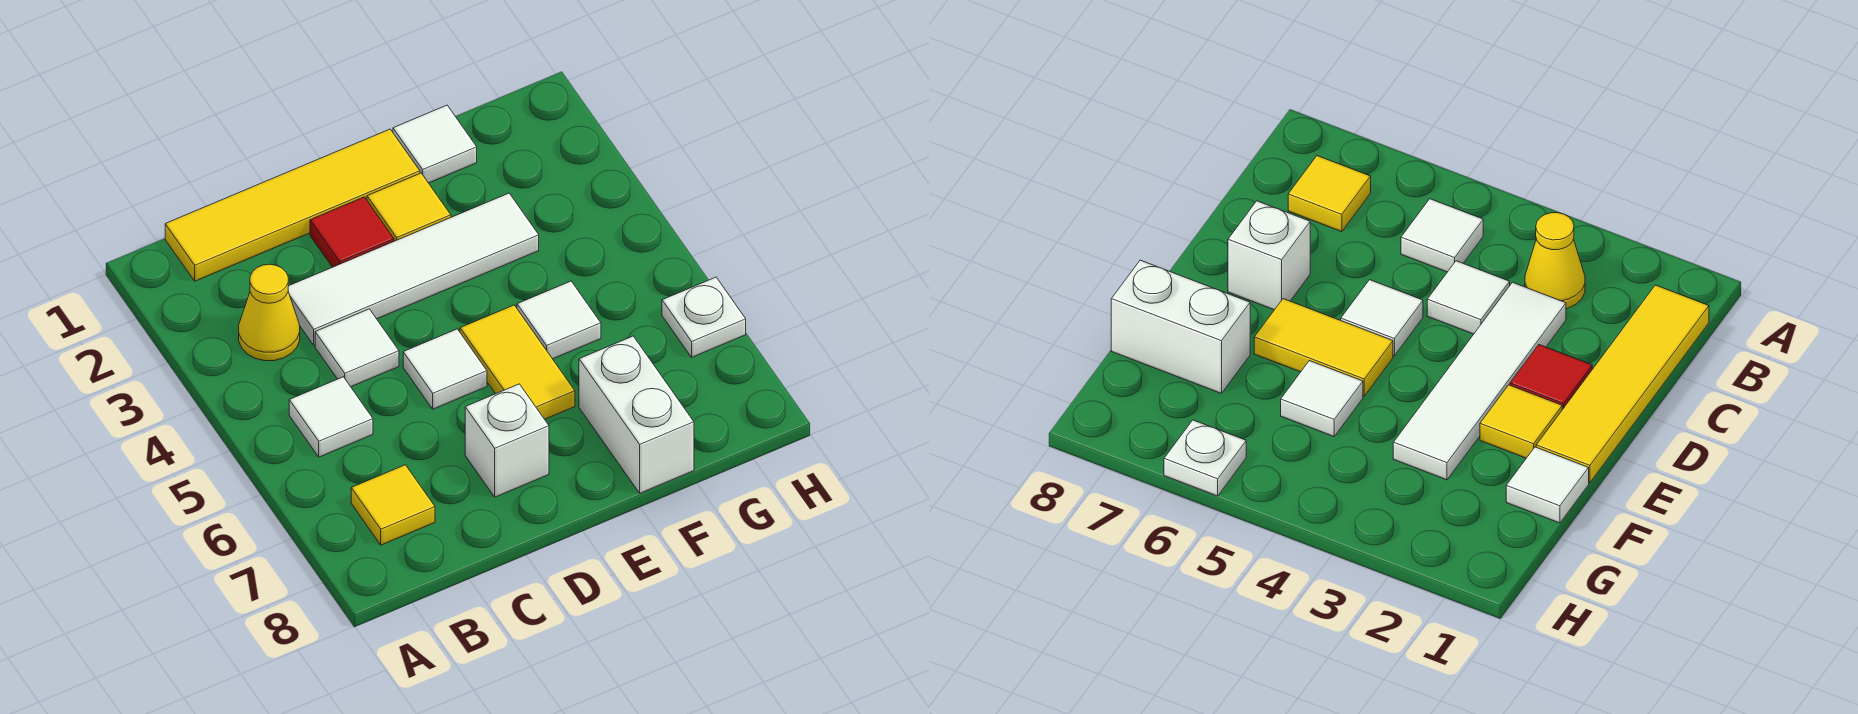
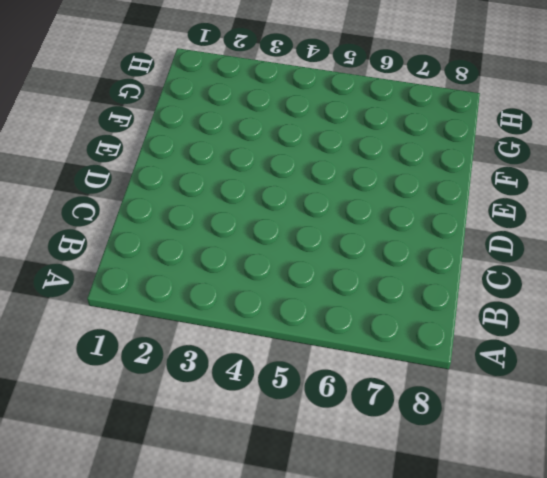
none -> yellow 1x4 tile [165,129,420,281]
none -> yellow 1x1 cone [239,264,300,361]
none -> white 1x1 tile [289,377,373,457]

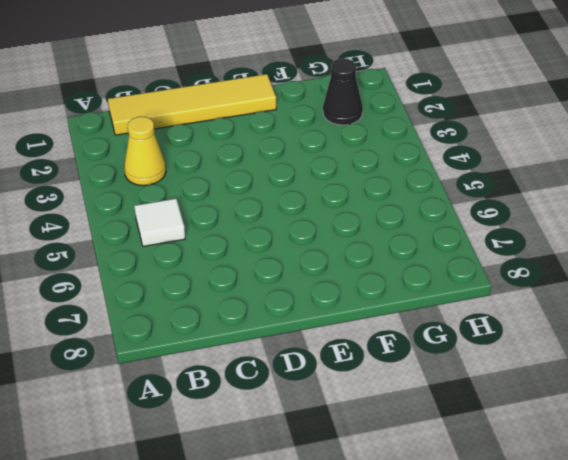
black 1x1 cone [323,59,363,125] -> none
none -> yellow 1x1 tile [351,465,435,545]
none -> white 1x4 tile [288,193,539,345]
none -> white 1x1 tile [315,309,399,387]

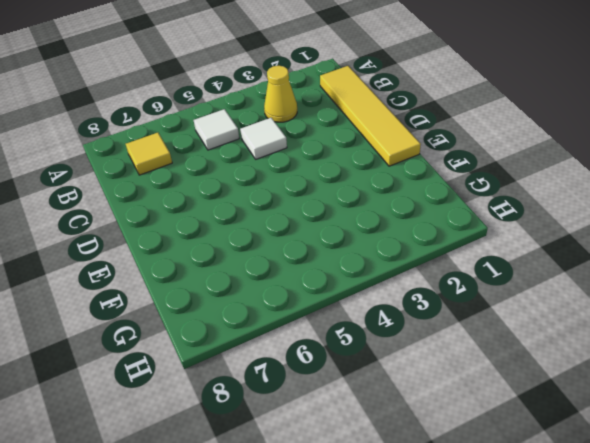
none -> white 1x4 tile [288,193,539,345]
none -> red 1x1 tile [310,197,394,267]
none -> white 1x1 tile [403,329,487,409]

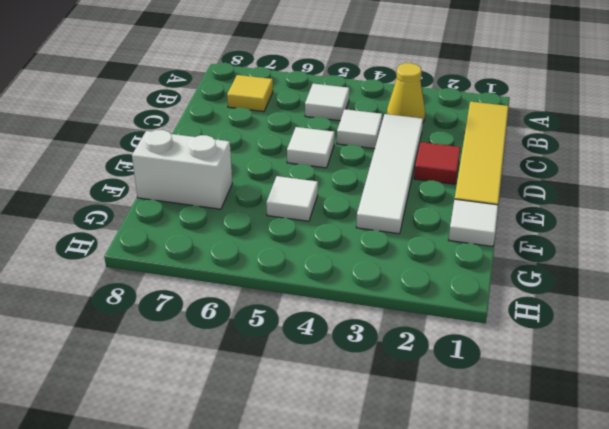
none -> white 1x1 brick [465,384,549,497]
none -> yellow 1x1 tile [367,173,451,241]
none -> yellow 1x2 tile [460,305,575,419]

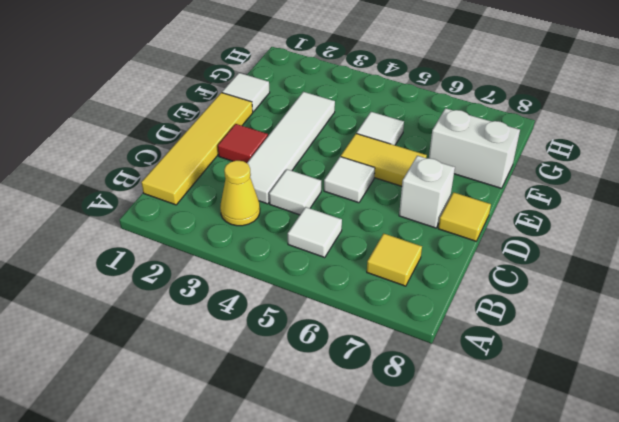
yellow 1x1 tile [438,192,491,241] -> yellow 1x1 tile moved to [367,173,451,241]
none -> white 1x1 plate [662,277,746,357]

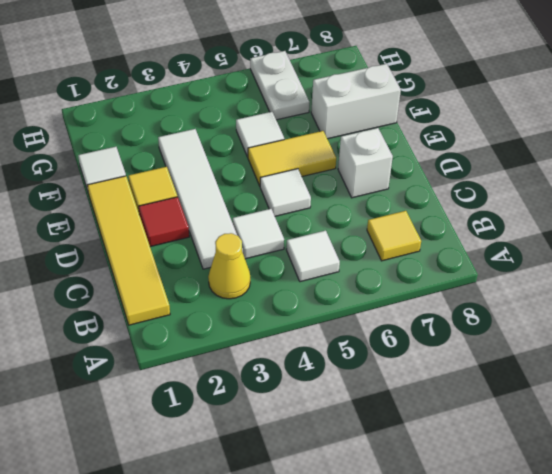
white 1x2 plate [250,51,310,120] -> white 1x1 plate [662,277,746,357]

